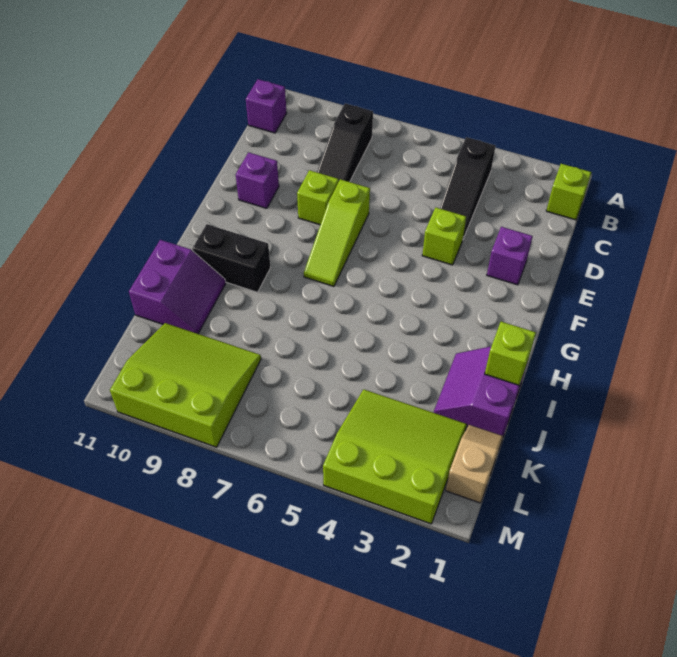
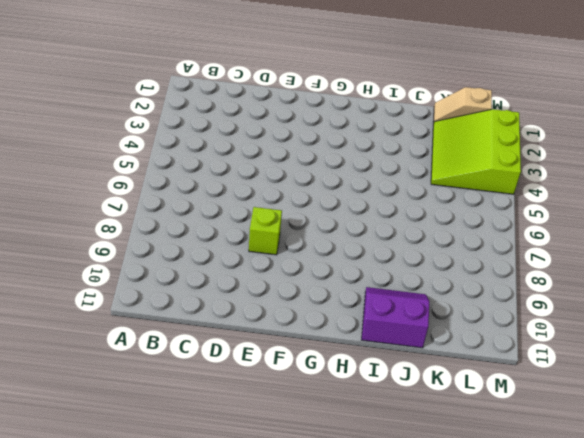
none -> lime 1x1 brick [546,164,592,220]
none -> black 1x3 slope [440,137,495,238]
none -> black 1x3 slope [317,103,373,182]

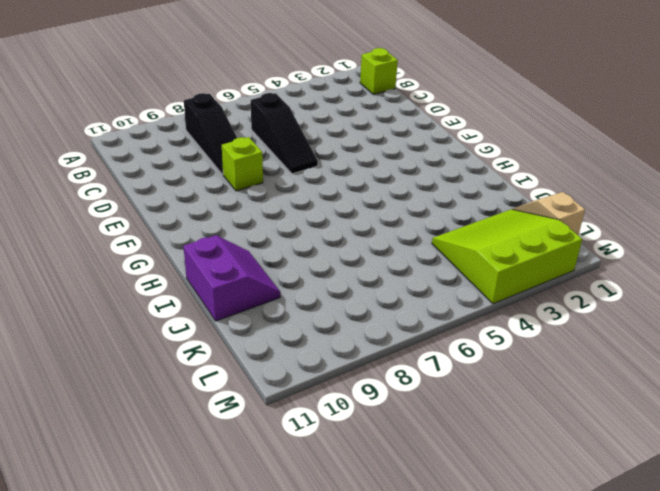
black 1x3 slope [251,93,318,174] -> black 1x3 slope moved to [440,137,495,238]
none -> purple 1x1 brick [246,79,287,133]
none -> purple 1x1 brick [487,227,533,285]
none -> lime 1x1 brick [422,208,466,265]

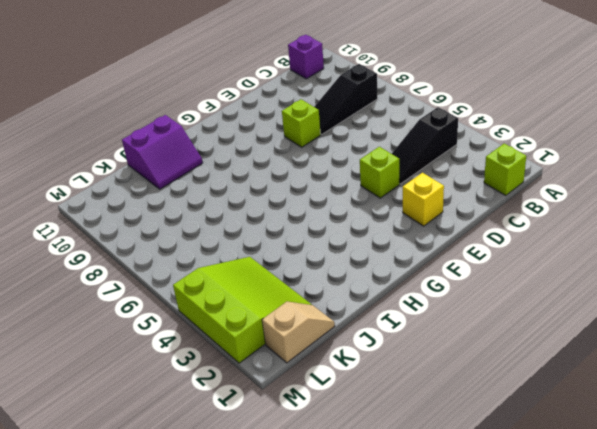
yellow 1x1 brick [403,173,444,226] -> purple 1x1 brick [487,227,533,285]
none -> lime 1x3 slope [304,179,370,286]
none -> purple 1x1 brick [236,152,279,208]
none -> black 1x2 brick [192,224,271,292]

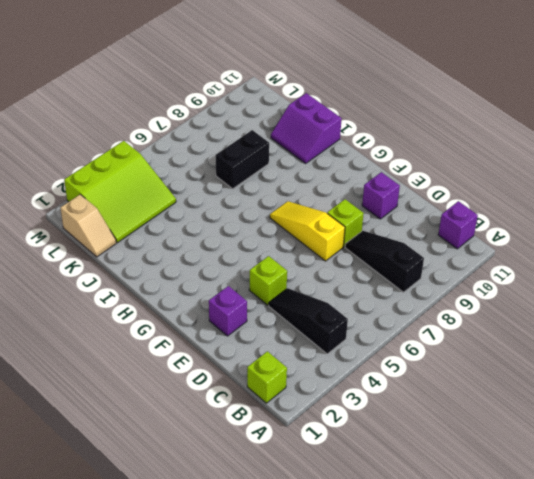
yellow 1x3 slope [270,201,345,261] -> lime 1x3 slope [304,179,370,286]
black 1x2 brick [216,130,269,189] -> black 1x2 brick moved to [192,224,271,292]
none -> purple 2x2 slope [434,346,527,436]
none -> lime 3x3 slope [110,323,261,447]
none -> lime 1x1 brick [485,322,536,385]

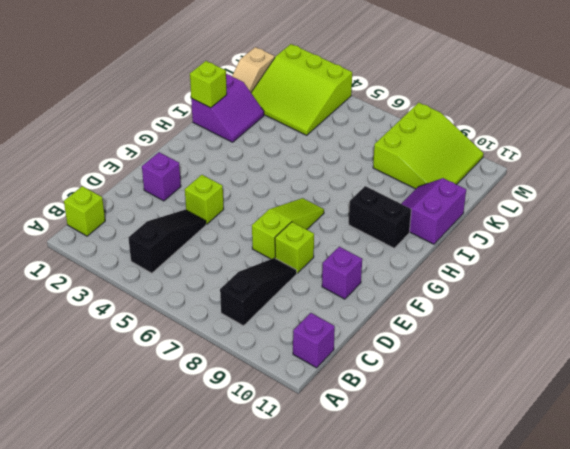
lime 3x3 slope [373,103,484,189] -> lime 3x3 slope turned to [110,323,261,447]

